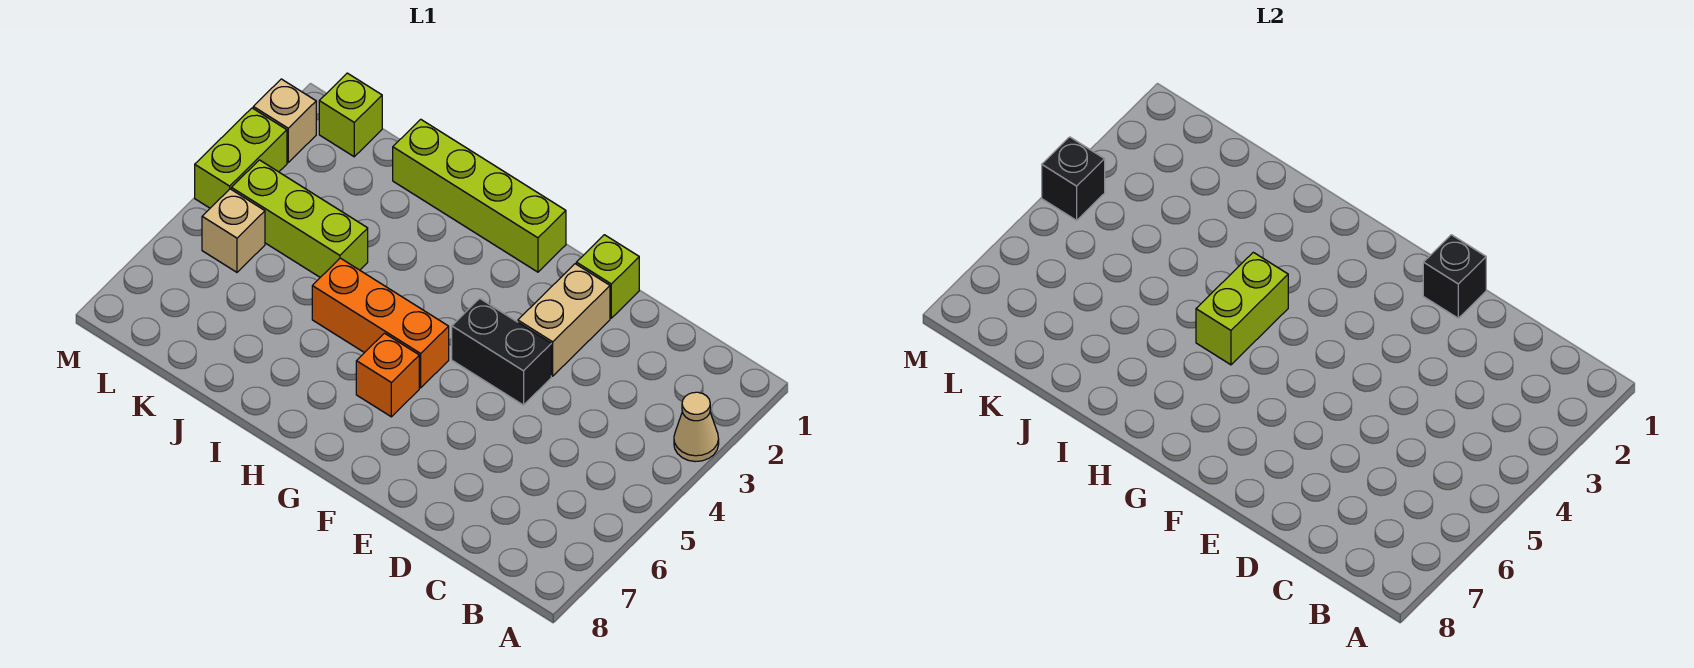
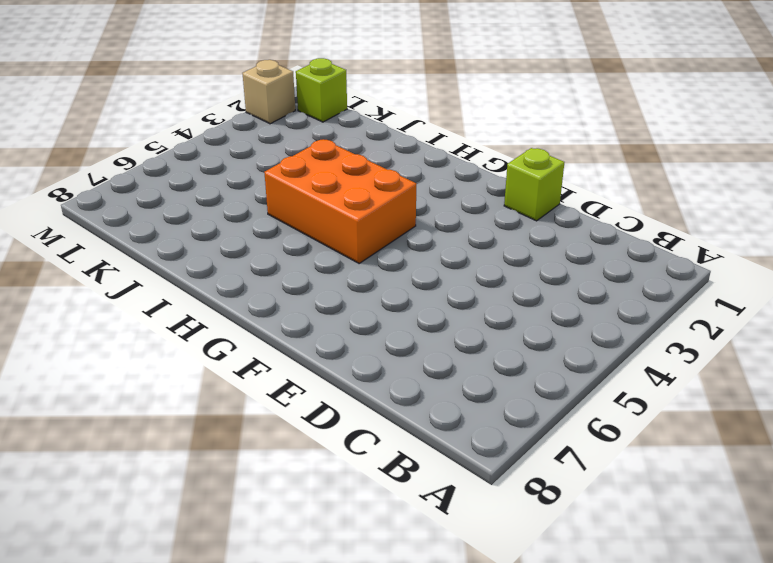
orange 2x3 brick [264,139,416,263] -> orange 1x3 brick [312,258,449,388]
none -> tan 1x1 cone [674,392,719,462]
none -> tan 1x2 brick [518,264,610,376]
none -> black 1x2 brick [452,299,551,405]

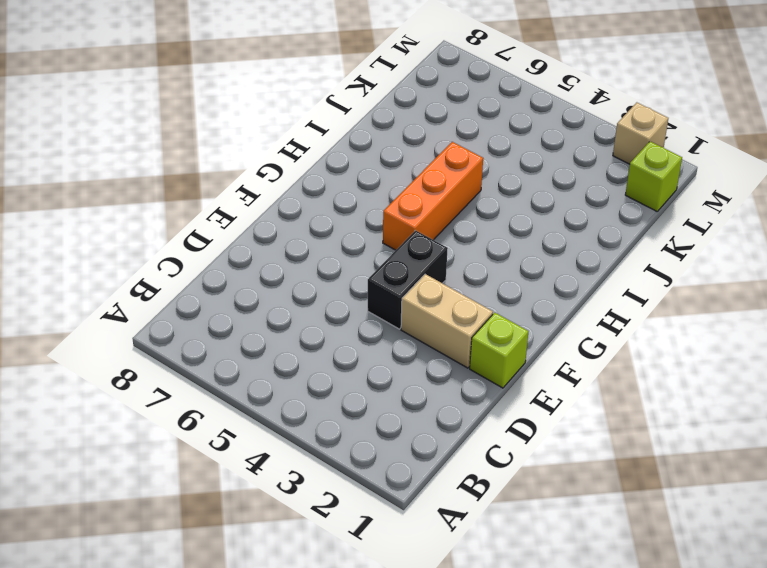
none -> tan 1x1 cone [674,392,719,462]
none -> lime 1x4 brick [393,119,566,272]
none -> orange 1x1 brick [356,333,419,417]

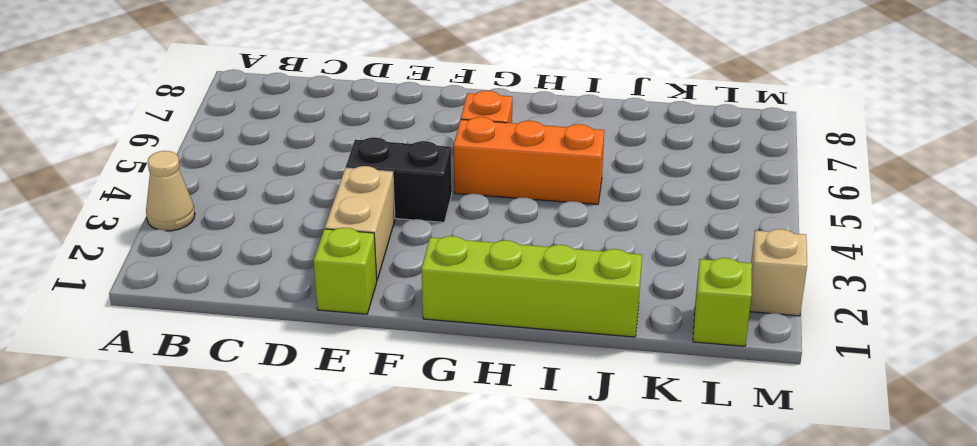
none -> lime 1x3 brick [231,160,368,277]
none -> tan 1x1 brick [202,189,265,272]
none -> lime 1x2 brick [195,108,287,208]

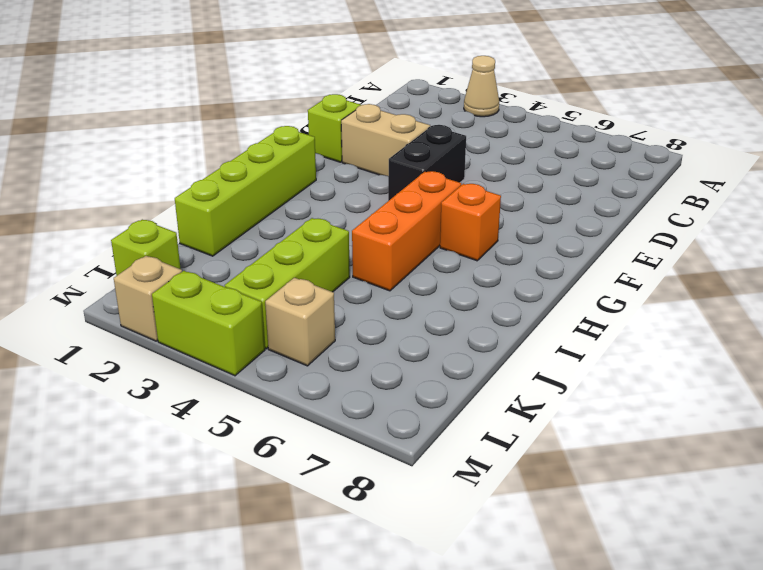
none -> black 1x1 brick [1423,235,1486,318]
none -> lime 1x2 brick [1196,252,1288,365]
none -> black 1x1 brick [1042,137,1105,220]

